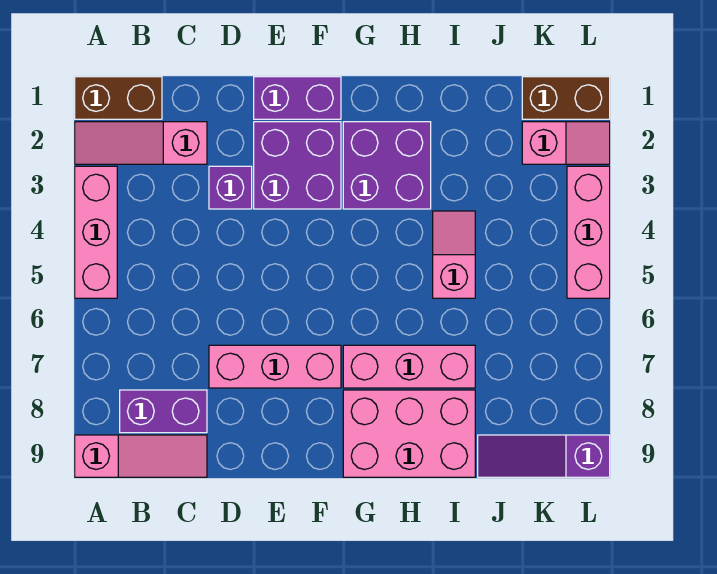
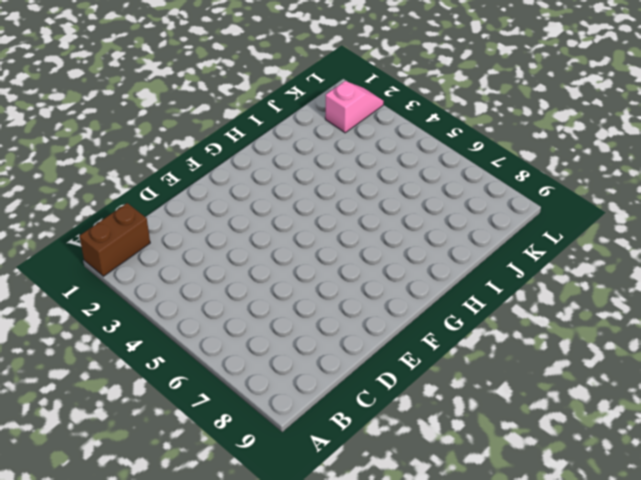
none -> pink 1x3 slope [75,122,207,164]
none -> pink 1x3 brick [75,166,117,298]
none -> pink 1x3 slope [75,435,207,477]

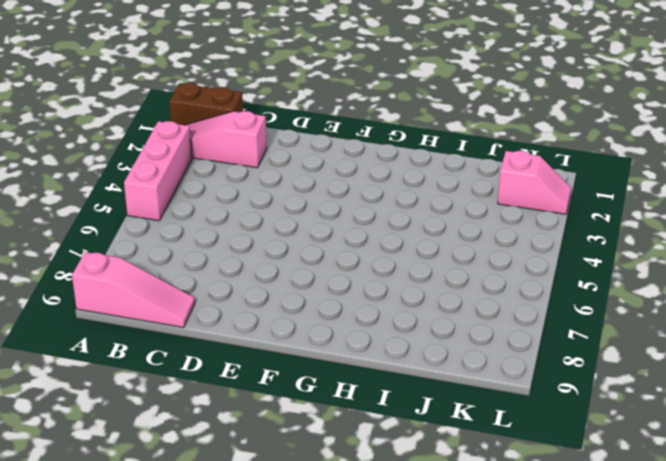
none -> purple 1x2 brick [120,390,207,433]
none -> purple 1x1 brick [209,166,252,209]
none -> pink 1x3 brick [209,345,341,388]

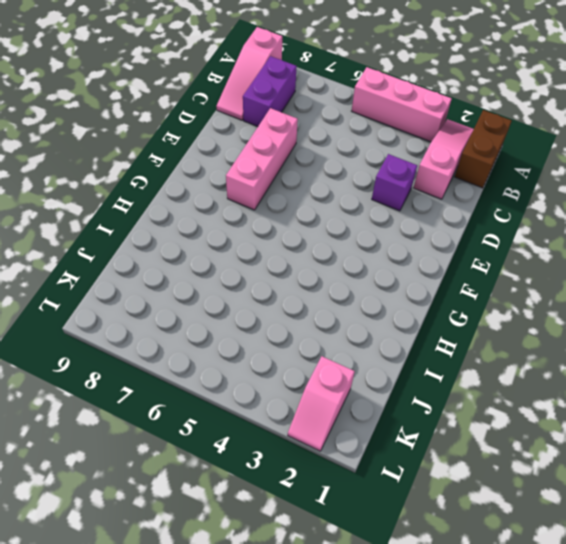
none -> purple 1x2 brick [254,77,341,119]
none -> purple 2x2 brick [254,122,341,209]
none -> purple 2x2 brick [343,122,431,209]

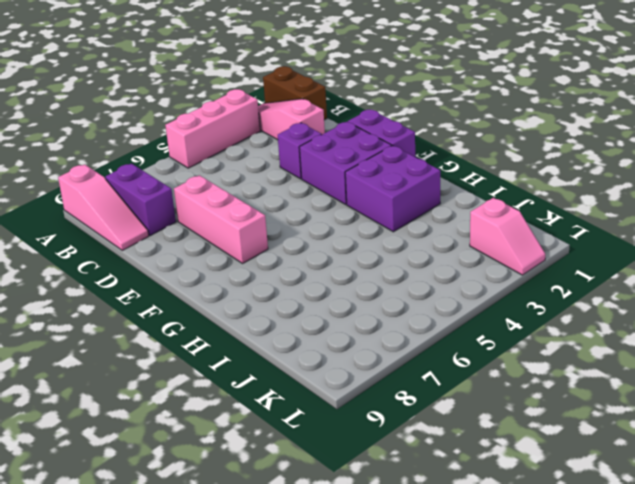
none -> pink 1x3 brick [343,345,475,388]
none -> pink 2x3 brick [343,390,475,477]
none -> pink 1x2 slope [433,211,475,298]

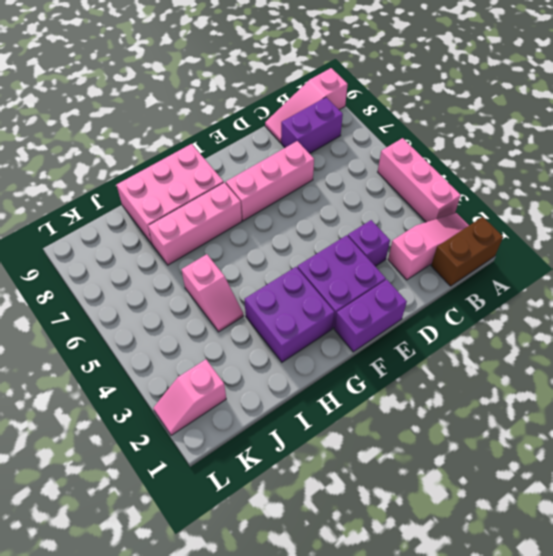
none -> purple 1x3 slope [478,435,610,477]
none -> brown 1x2 brick [522,77,610,119]
none -> pink 1x3 brick [567,166,610,298]

